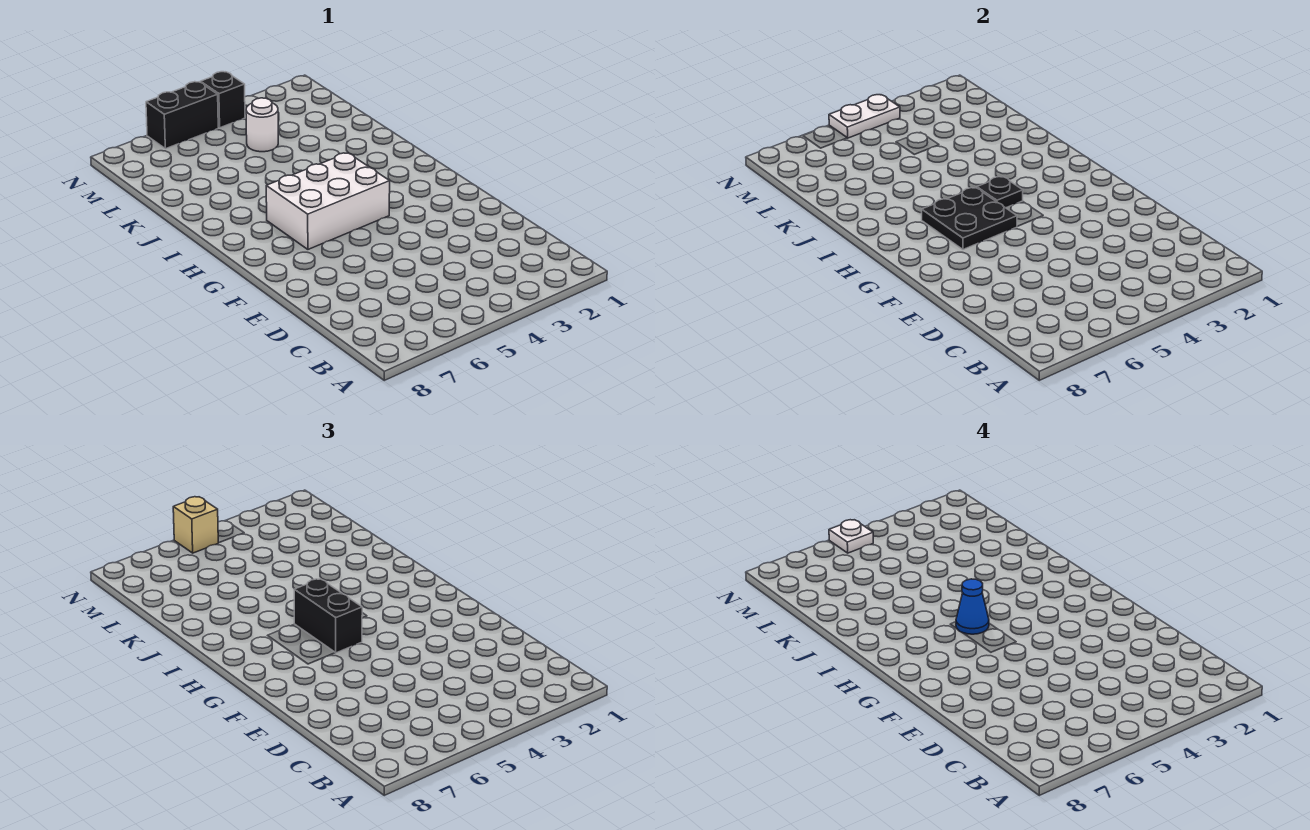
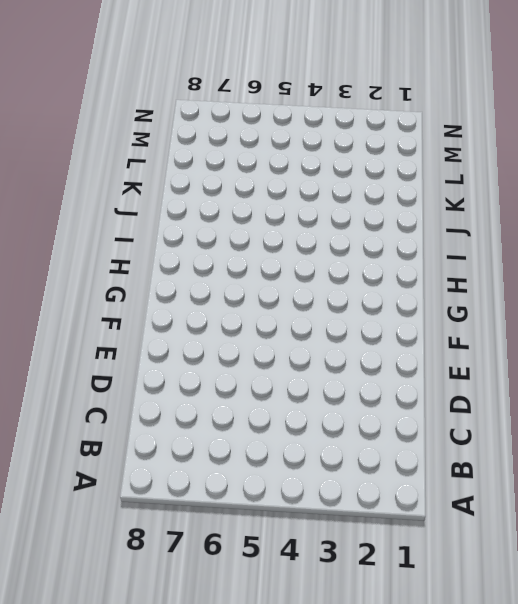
none -> white 2x3 brick [266,153,390,249]
none -> white 1x1 round brick [246,98,278,152]

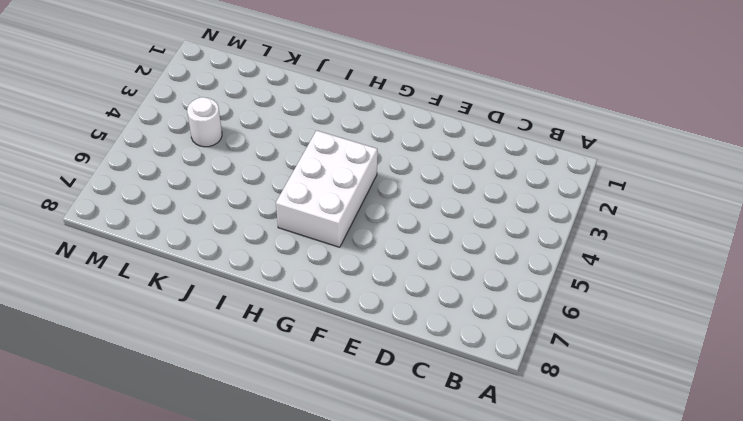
none -> black 1x1 brick [201,72,245,128]
none -> black 1x2 brick [146,82,218,149]

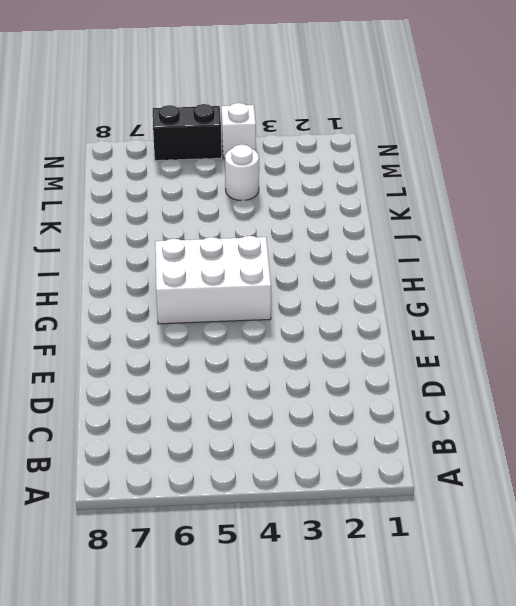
white 1x1 brick [221,103,256,158] -> black 1x1 brick [201,72,245,128]
none -> black 2x2 plate [922,187,1017,249]
none -> black 1x1 plate [977,176,1023,208]

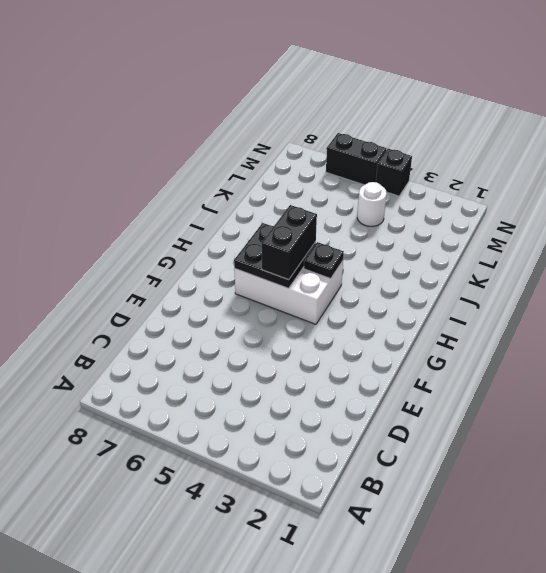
none -> white 1x2 plate [829,95,900,138]
none -> tan 1x1 brick [173,497,218,553]

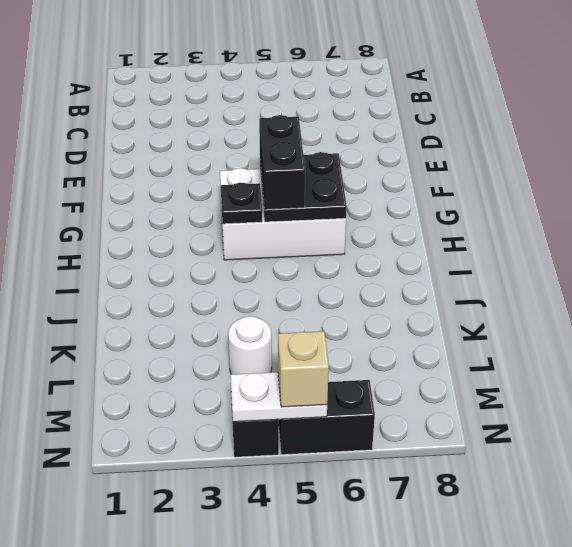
none -> blue 1x1 cone [956,579,989,634]
none -> white 1x1 plate [829,520,873,553]

